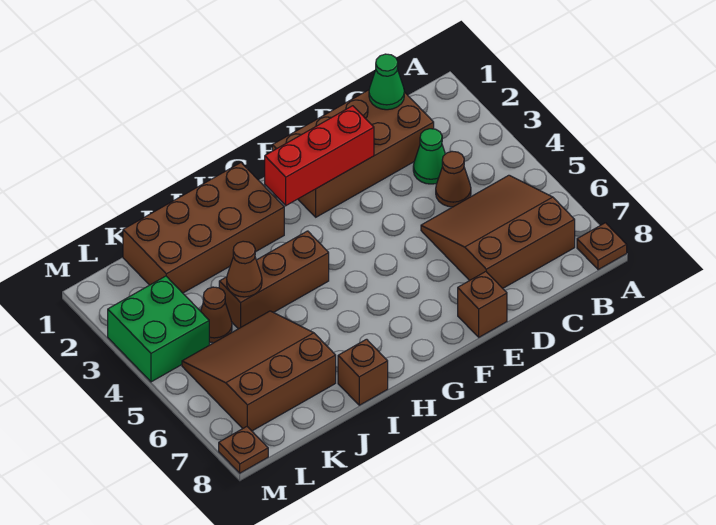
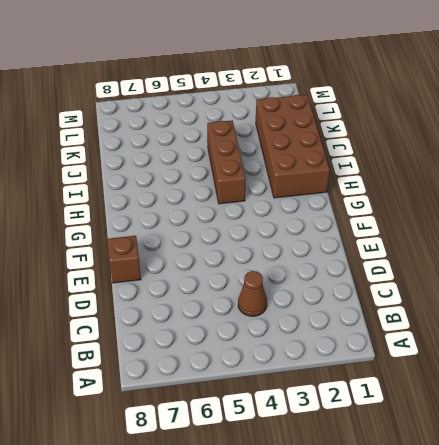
none -> brown 1x1 plate [577,223,627,270]
none -> brown 3x3 slope [421,175,575,288]
none -> brown 2x4 brick [272,90,434,217]

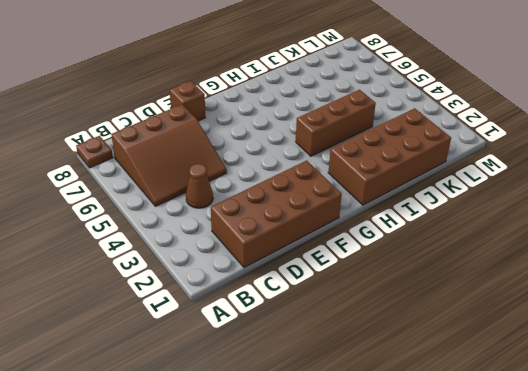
none -> green 1x1 cone [413,129,445,184]
none -> brown 1x1 brick [338,339,388,405]
none -> brown 3x3 slope [182,311,336,431]

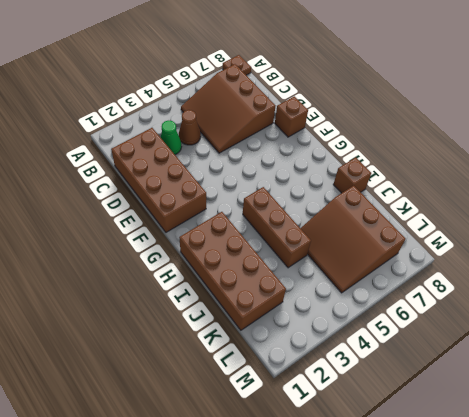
none -> brown 1x1 cone [201,287,232,343]
none -> green 2x2 brick [108,276,209,382]
none -> brown 1x1 plate [219,427,268,473]

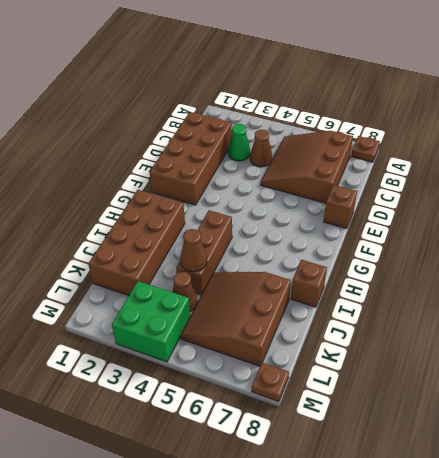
none -> green 1x1 cone [369,54,404,110]
none -> red 1x3 brick [265,106,374,205]

